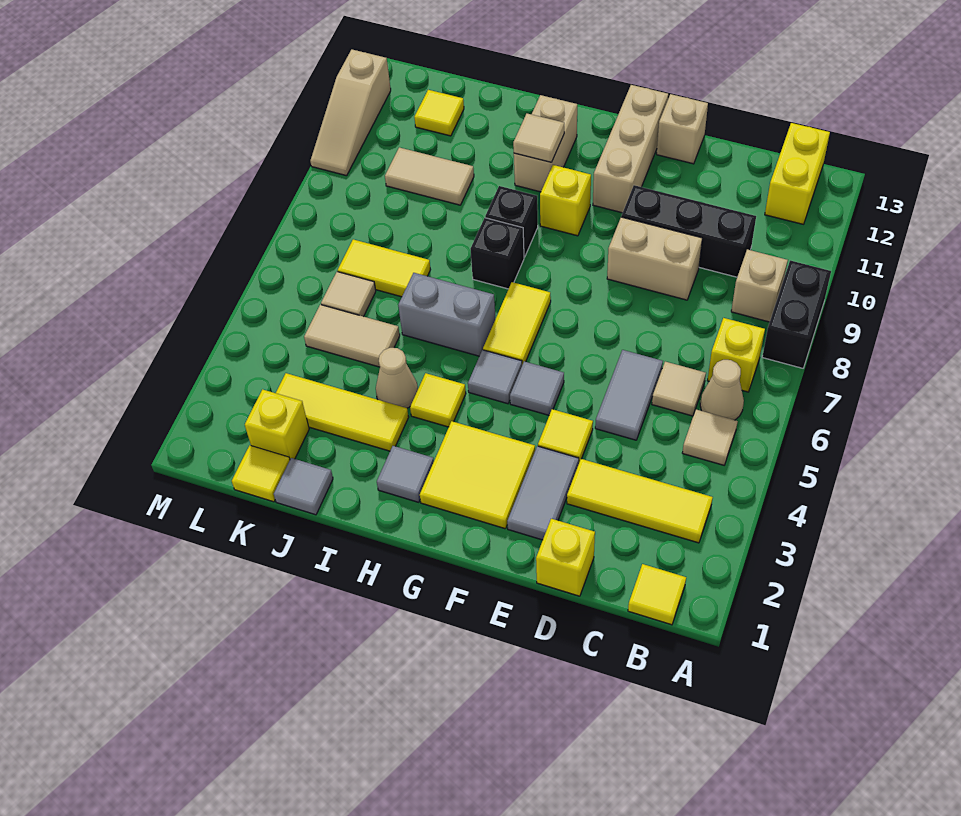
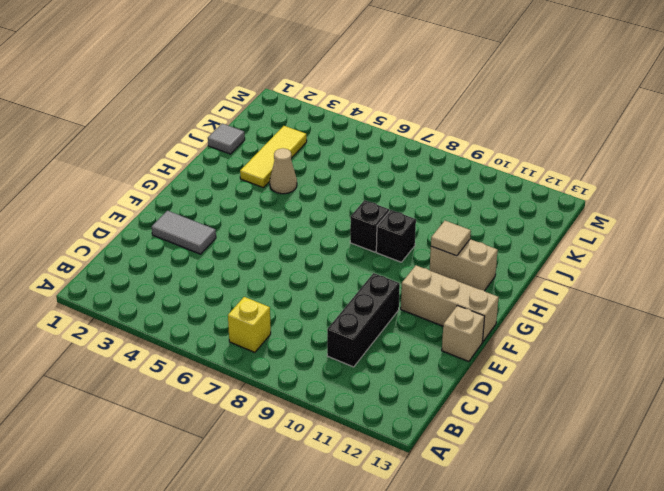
none -> black 1x2 brick [762,260,831,368]
none -> yellow 1x1 tile [628,564,686,625]
none -> yellow 1x3 tile [567,459,713,543]
none -> tan 1x1 tile [682,410,738,465]

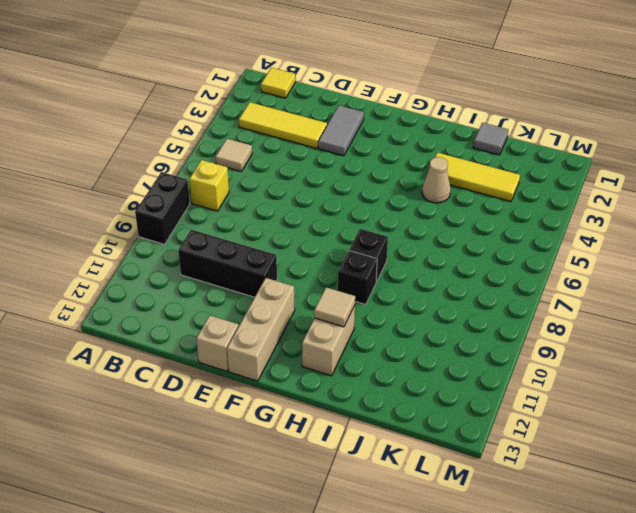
none -> tan 1x1 cone [700,360,744,420]
none -> tan 1x1 brick [731,249,788,322]
none -> yellow 1x2 brick [765,123,830,224]
none -> tan 1x1 tile [652,362,706,416]

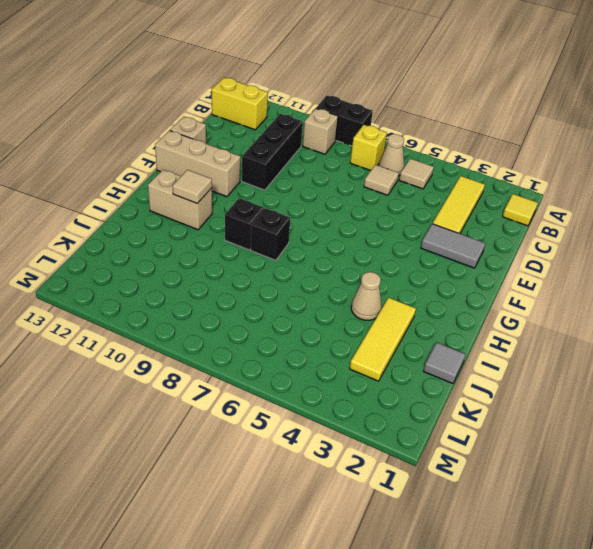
none -> yellow 1x1 brick [536,519,595,596]
none -> grey 1x2 tile [595,350,663,440]
none -> tan 1x2 brick [607,217,702,300]
none -> yellow 1x1 tile [538,409,593,462]

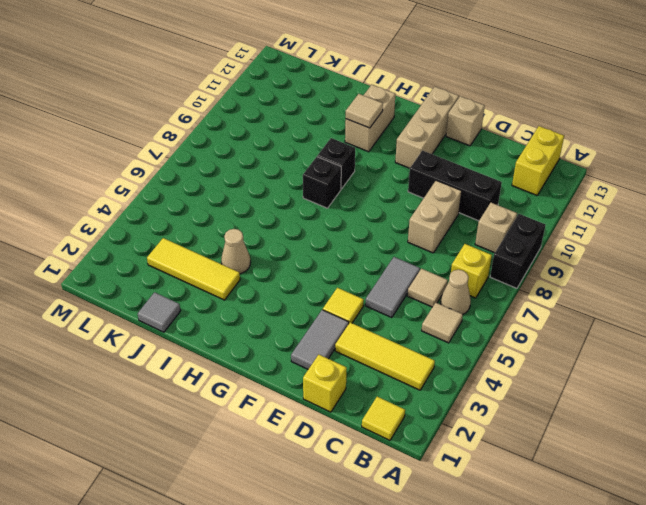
tan 1x2 brick [408,180,462,253] -> tan 1x2 brick turned to [607,217,702,300]
none -> yellow 2x2 tile [420,421,535,529]
none -> grey 1x1 tile [510,361,564,415]
none -> grey 1x1 tile [468,350,522,404]
none -> yellow 1x2 tile [483,282,551,365]

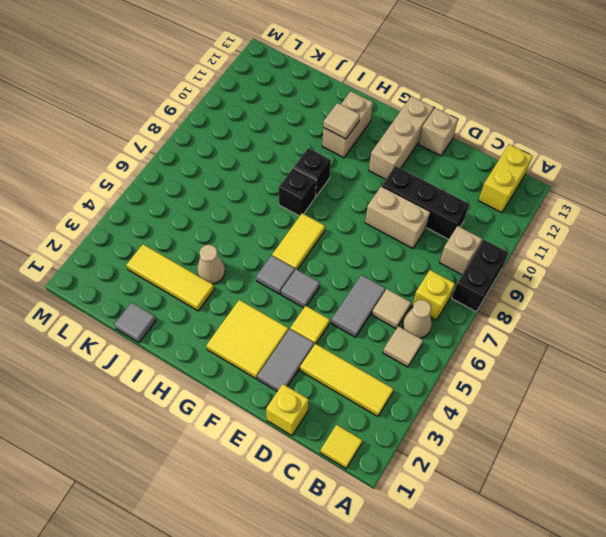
none -> yellow 1x1 brick [540,165,591,236]
none -> grey 1x1 tile [377,446,434,502]
none -> yellow 1x1 tile [410,373,466,427]
none -> grey 1x2 brick [398,273,495,356]

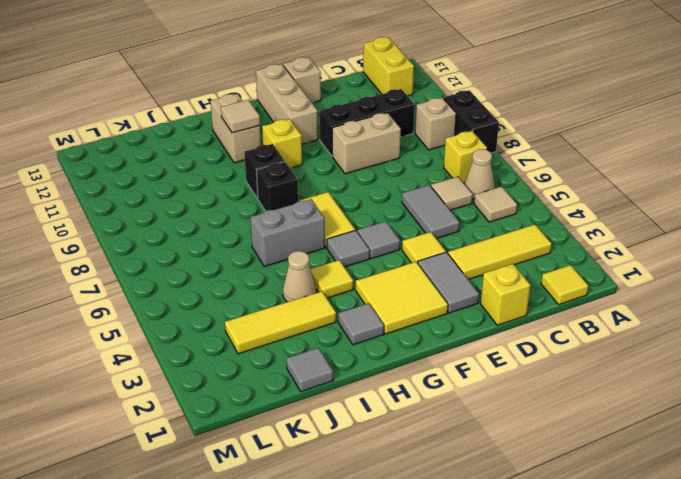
none -> tan 1x2 tile [304,305,400,367]
none -> yellow 1x2 tile [338,239,431,297]
none -> tan 1x2 tile [385,147,474,205]
none -> yellow 1x1 tile [232,446,290,502]

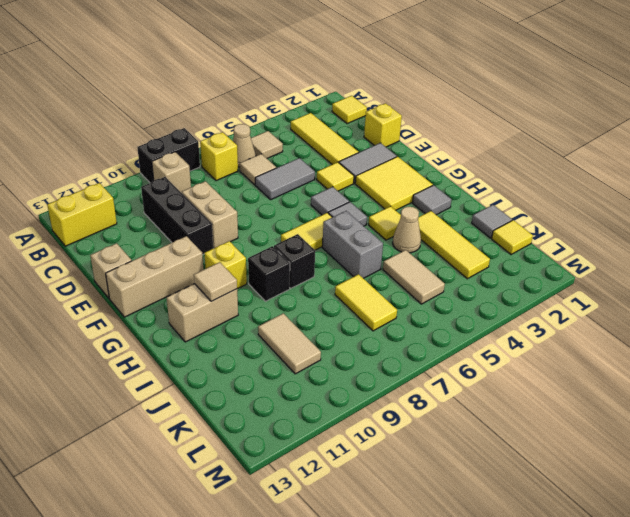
none -> yellow 1x1 brick [245,389,309,459]
none -> tan 1x1 tile [321,272,376,317]
none -> yellow 1x1 tile [414,90,464,136]
none -> tan 1x3 slope [310,50,391,176]

